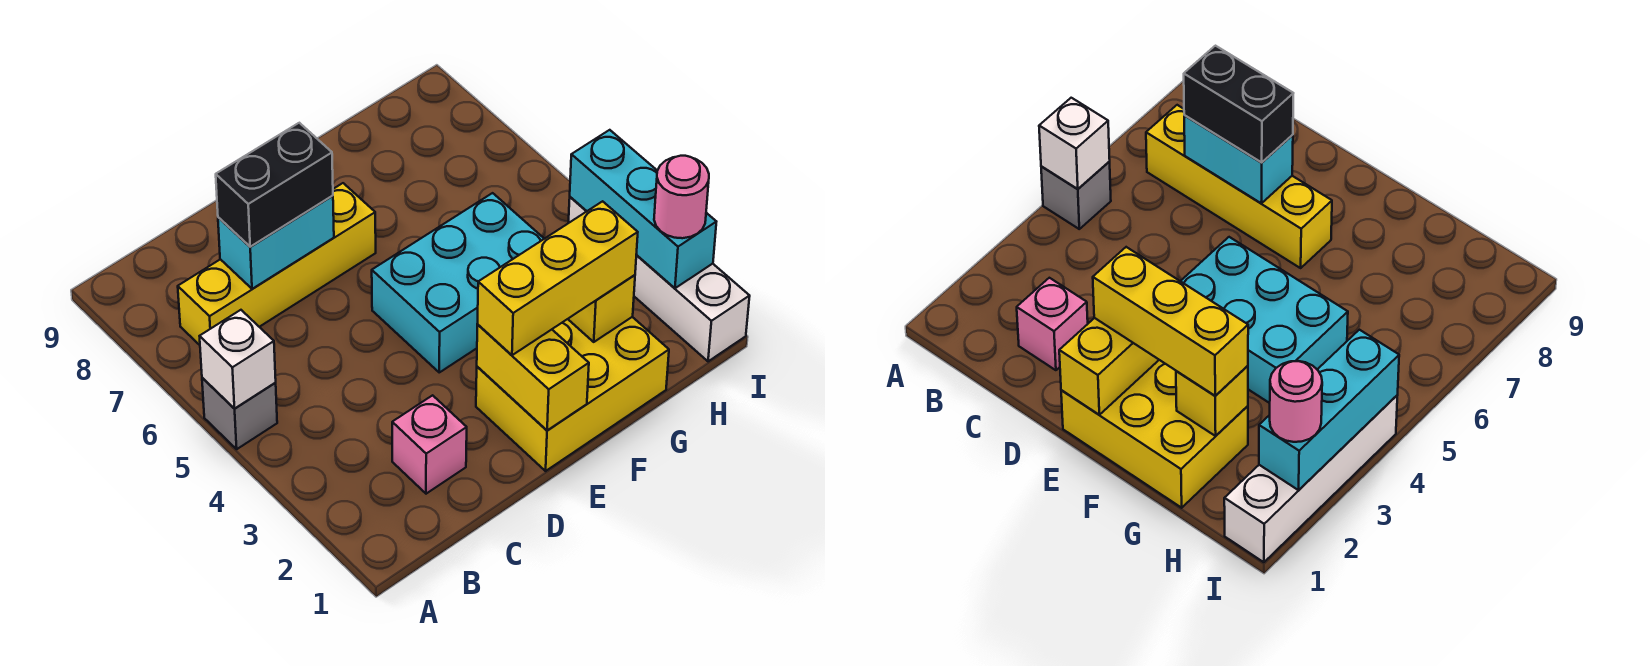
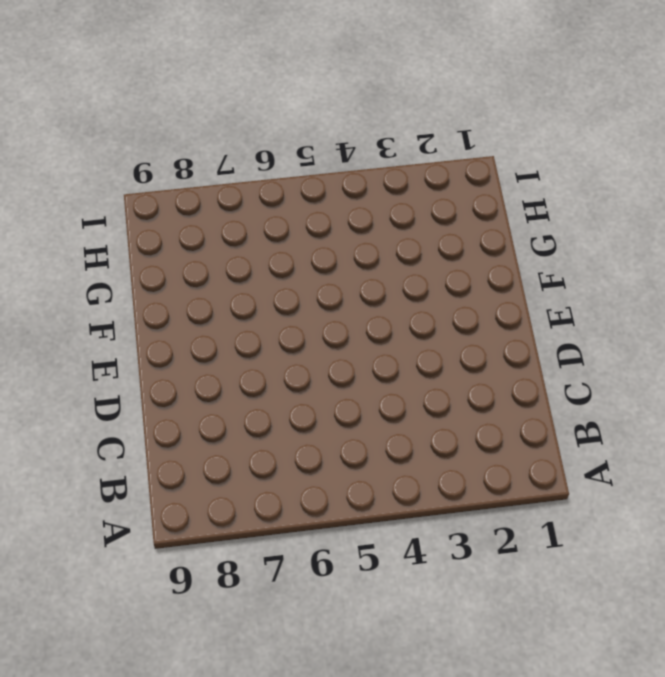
none -> grey 1x1 brick [202,378,277,449]
none -> yellow 1x4 brick [178,183,376,345]
none -> pink 1x1 brick [392,395,467,494]

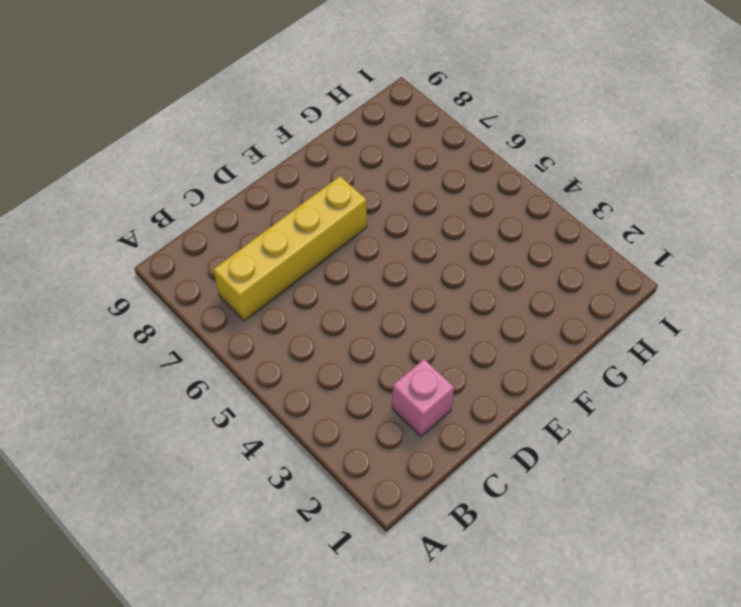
none -> grey 1x1 brick [202,378,277,449]
none -> yellow 2x3 brick [476,317,669,471]
none -> cyan 2x3 brick [372,193,544,372]

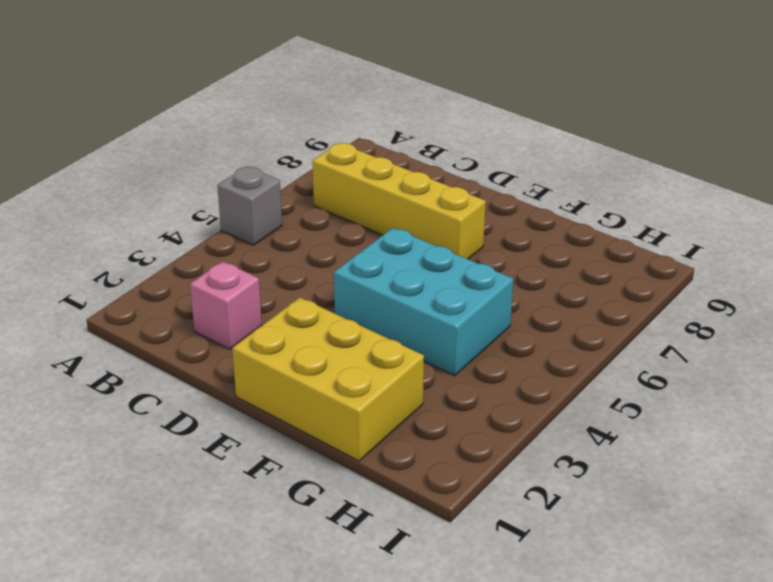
none -> white 1x4 brick [569,197,750,361]
none -> white 1x1 brick [200,310,276,409]
none -> cyan 1x2 brick [218,196,334,289]

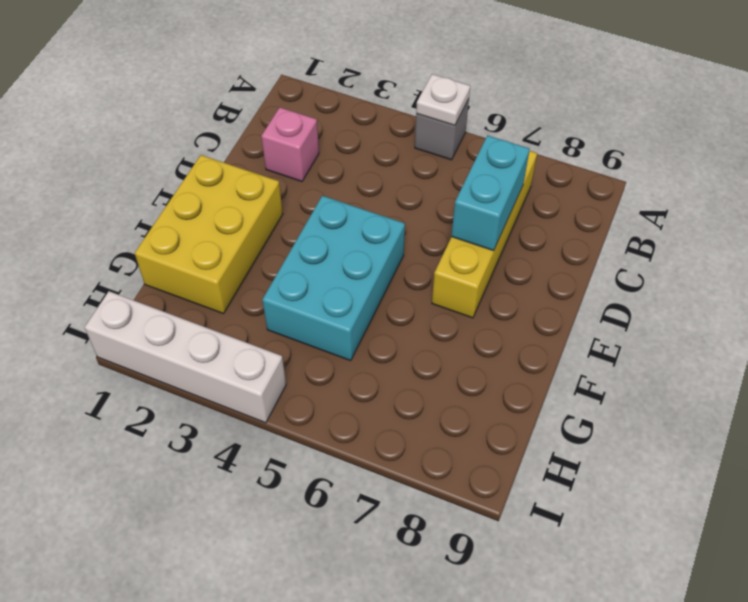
white 1x1 plate [416,74,470,125] -> white 1x1 brick [200,310,276,409]
none -> yellow 1x2 brick [477,325,589,430]
none -> yellow 1x1 brick [568,275,635,342]
none -> cyan 1x3 brick [570,130,716,288]

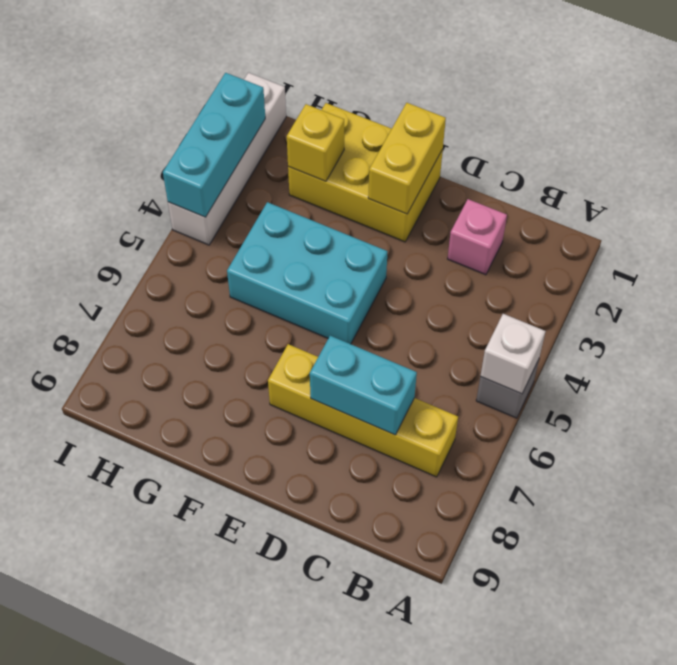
none -> black 1x2 brick [216,123,333,247]
none -> yellow 1x3 brick [477,201,638,355]
none -> pink 1x1 round brick [654,156,709,238]

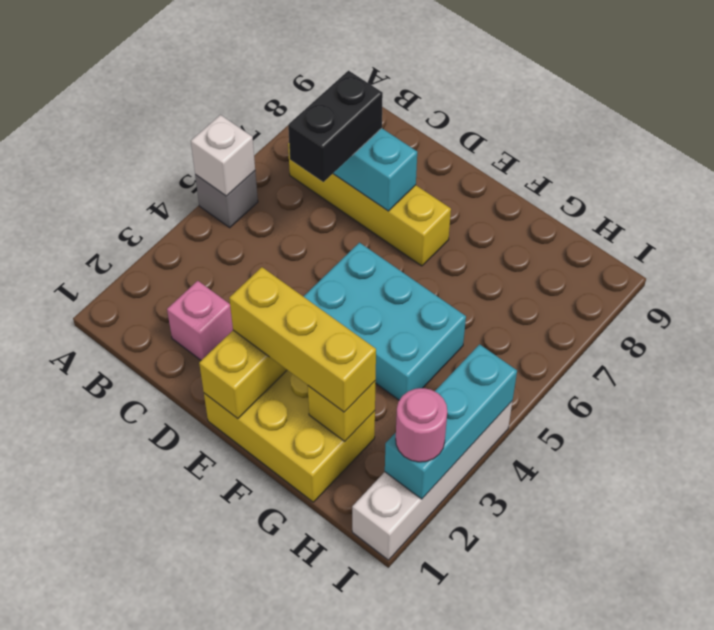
black 1x2 brick [288,71,383,182] -> black 1x2 brick turned to [216,123,333,247]

